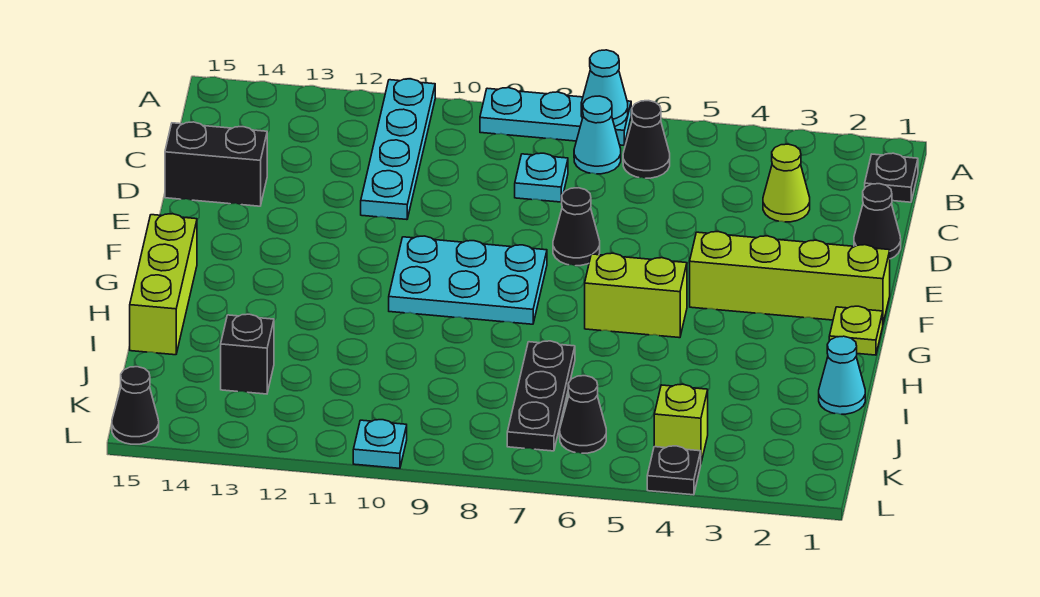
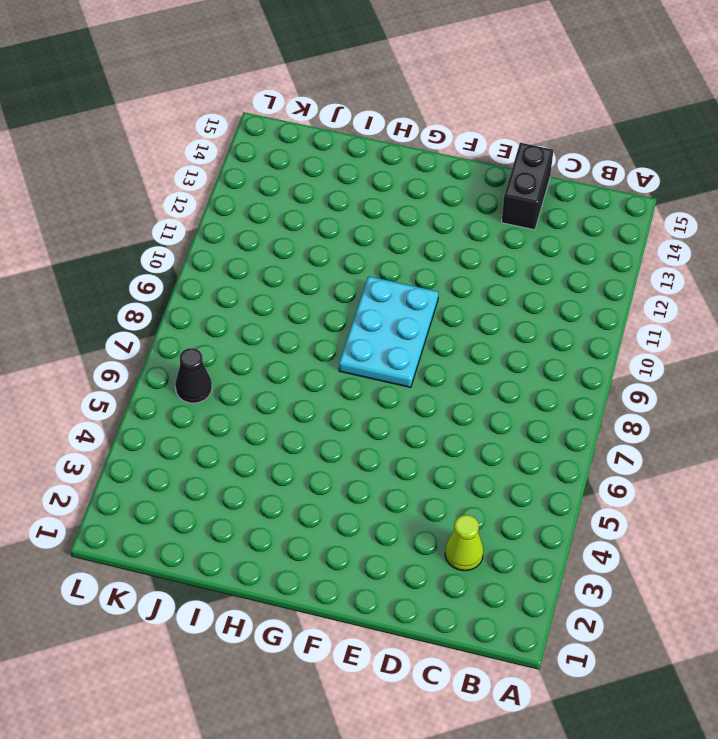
none -> cyan 1x3 plate [480,88,631,145]
none -> cyan 1x4 plate [361,79,435,220]
none -> black 1x1 plate [865,153,918,202]

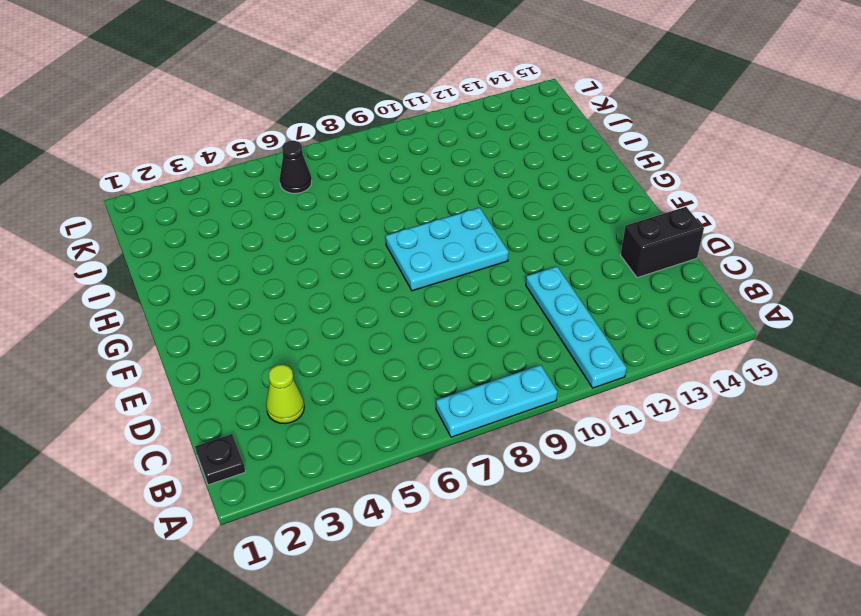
none -> black 1x1 cone [623,101,670,178]
none -> cyan 1x1 cone [574,96,621,174]
none -> cyan 1x1 plate [515,153,568,202]

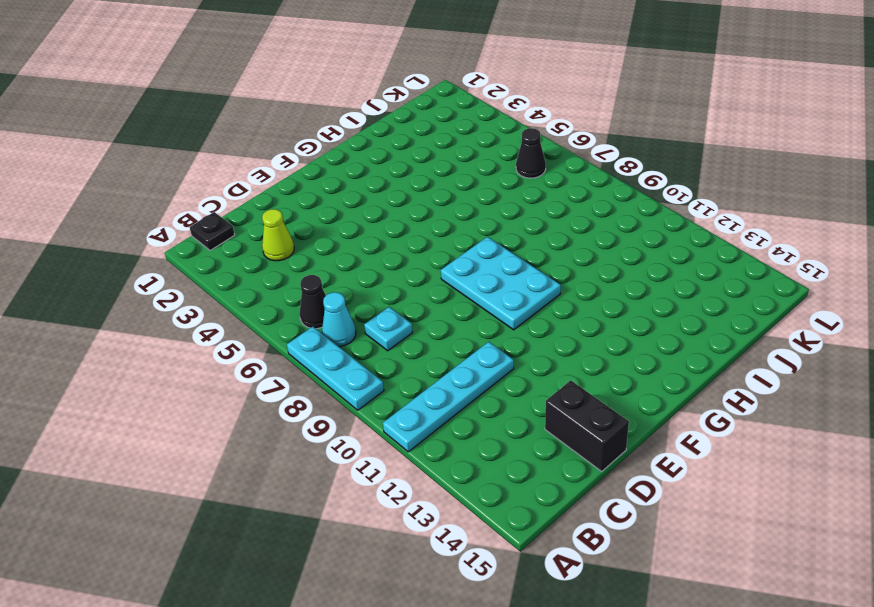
none -> black 1x1 cone [854,184,901,259]
none -> black 1x1 cone [553,188,600,266]
none -> lime 1x4 brick [690,232,890,323]

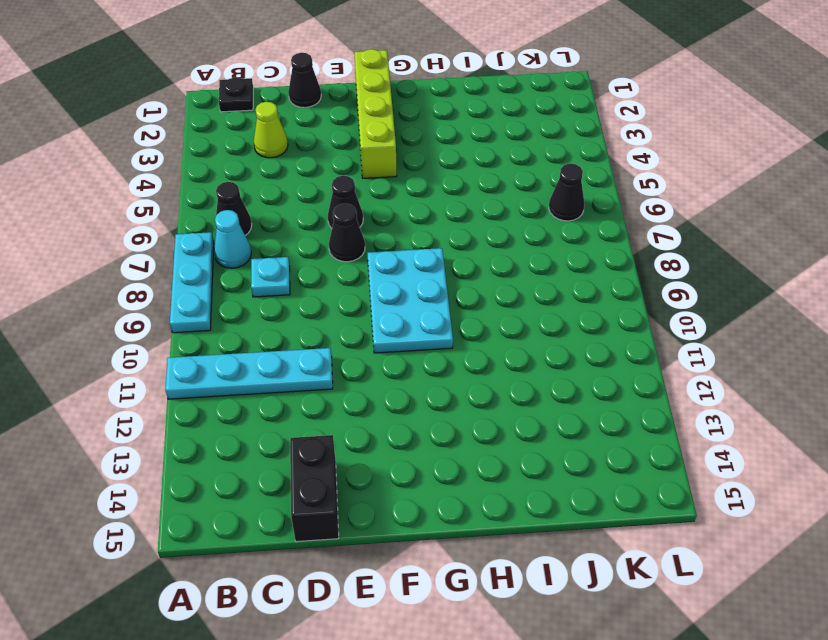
black 1x1 cone [328,176,363,228] -> black 1x1 cone moved to [112,367,159,444]
none -> lime 1x1 plate [829,306,883,355]
none -> lime 1x2 brick [585,253,687,338]
none -> lime 1x3 brick [130,214,197,355]

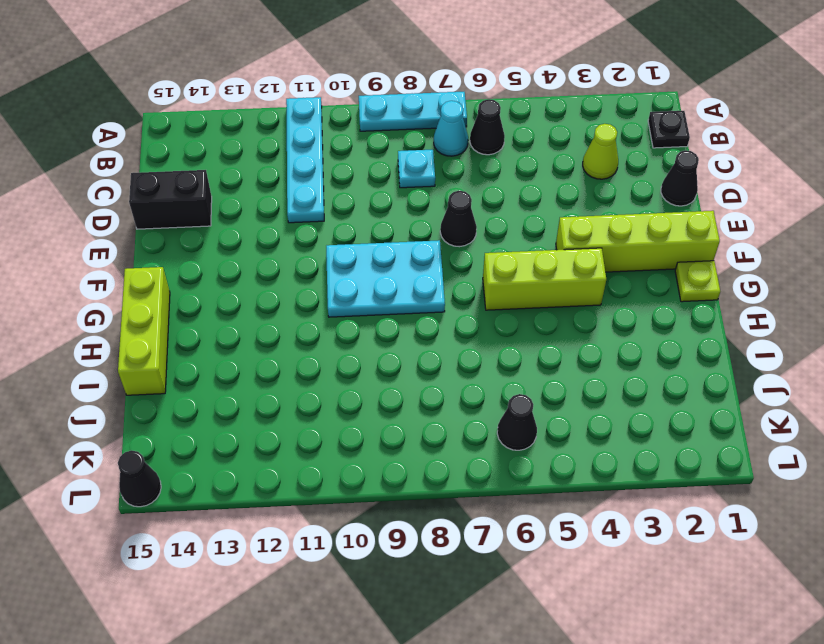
lime 1x3 brick [483,248,606,310] -> lime 1x2 brick [585,253,687,338]
none -> cyan 1x1 cone [819,336,865,414]
none -> black 1x3 plate [507,341,575,451]
none -> black 1x1 brick [221,314,274,394]

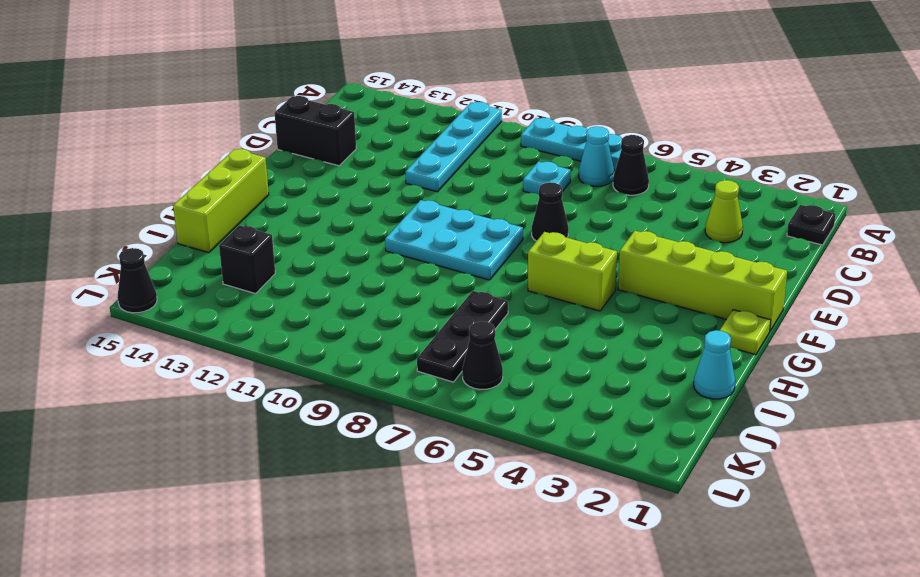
none -> black 1x1 cone [854,184,901,259]
none -> lime 1x1 brick [654,384,708,462]
none -> black 1x1 plate [647,446,701,495]

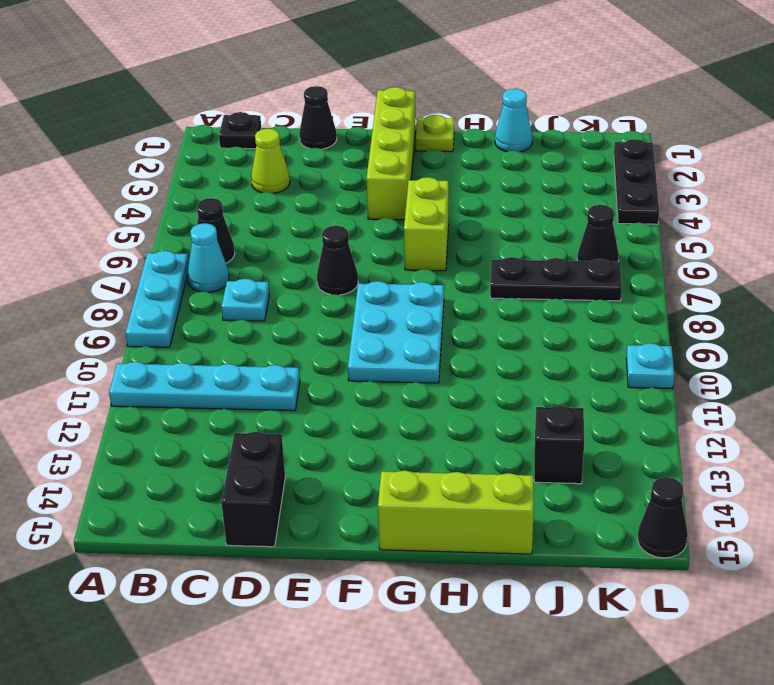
black 1x3 plate [614,139,659,224] -> black 1x1 plate [647,446,701,495]
none -> lime 1x1 brick [654,384,708,462]
none -> cyan 1x1 cone [581,50,628,126]

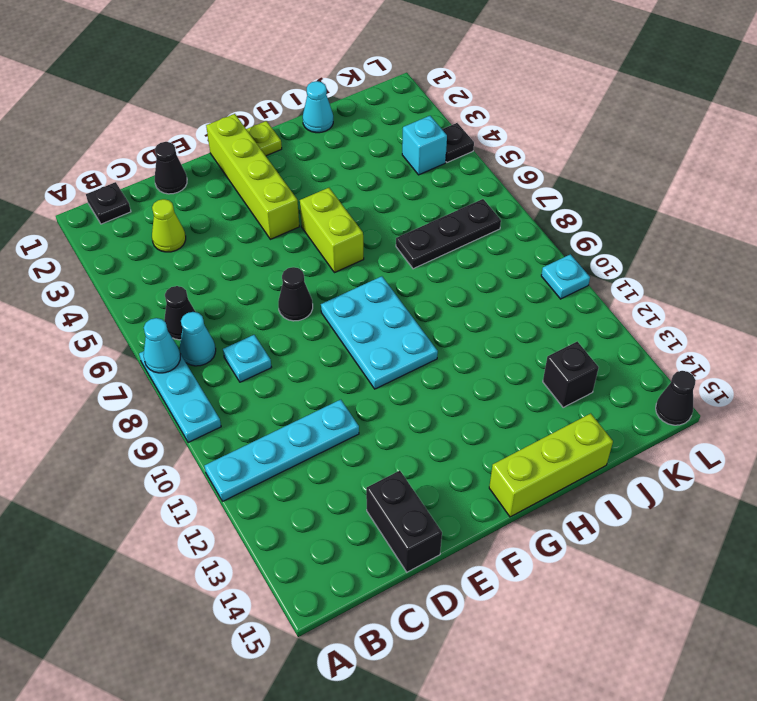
cyan 1x1 brick [402,116,447,175] -> lime 1x1 brick [654,384,708,462]
none -> black 1x1 cone [560,376,606,453]

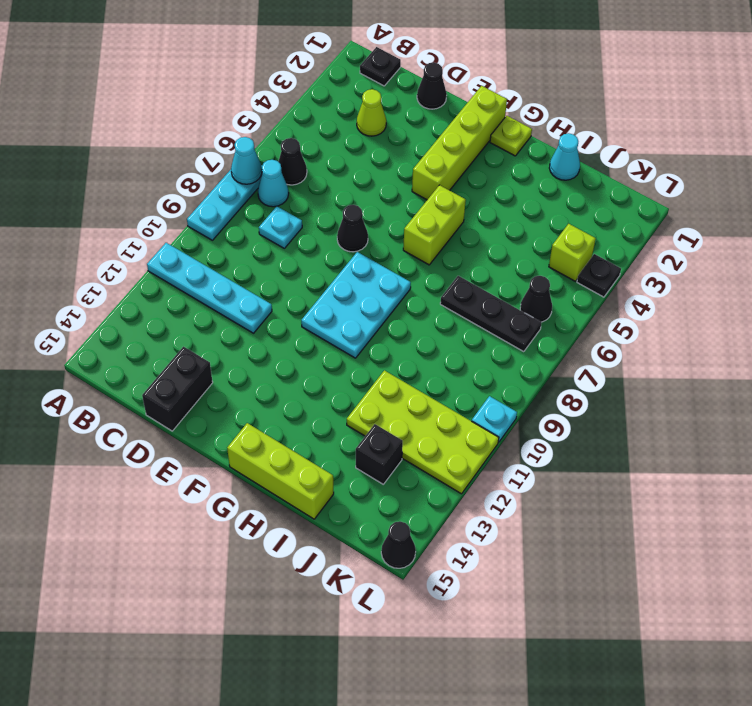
lime 2x4 plate [347,370,499,494] -> none

